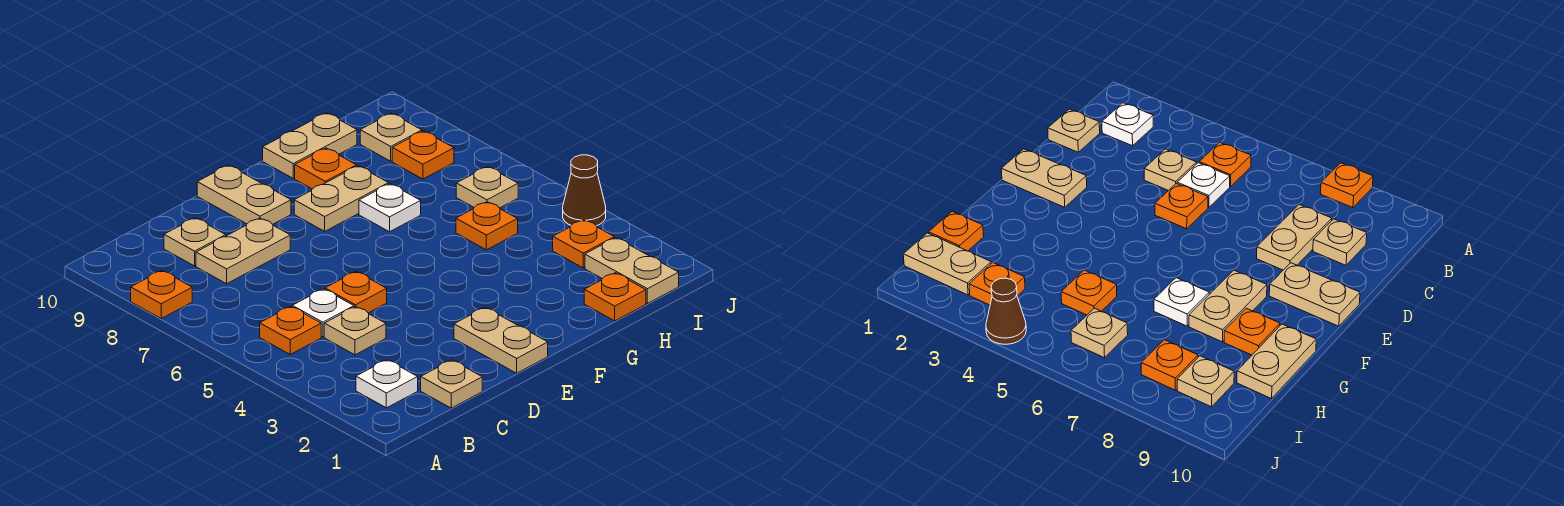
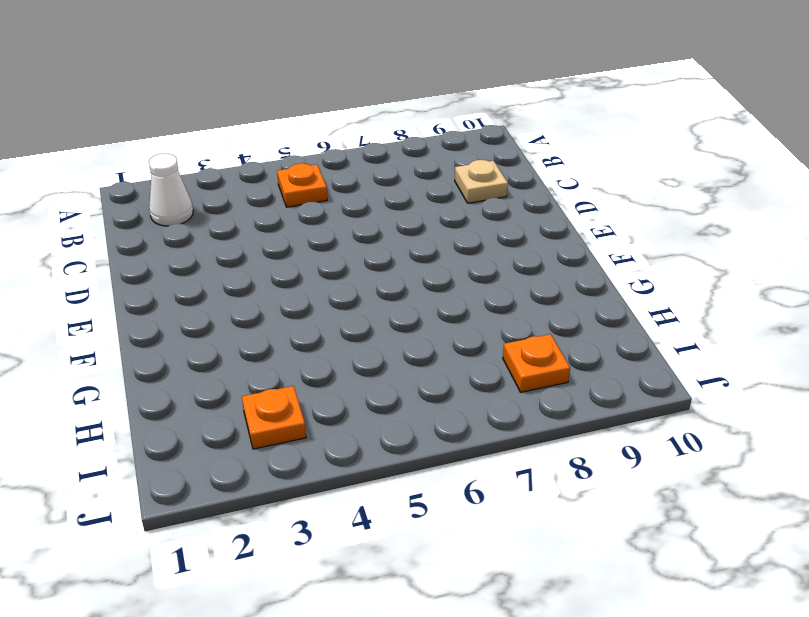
white 1x1 cone [149,154,193,226] -> white 1x1 plate [356,360,418,408]
none -> orange 1x1 plate [131,271,192,318]
none -> tan 1x1 plate [421,360,482,408]
none -> tan 1x1 plate [324,307,386,355]

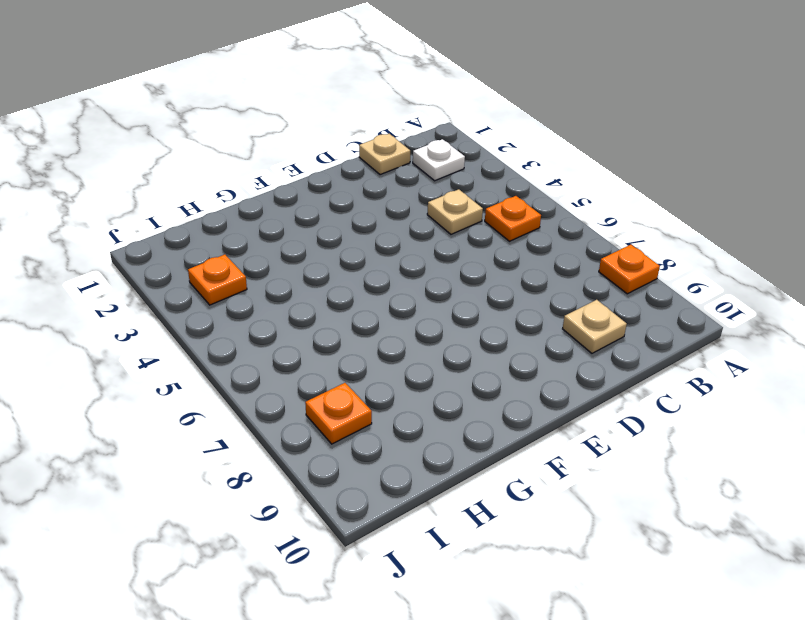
none -> white 1x1 plate [292,289,354,337]
none -> tan 1x2 plate [196,218,290,284]
none -> orange 1x1 plate [325,272,387,313]

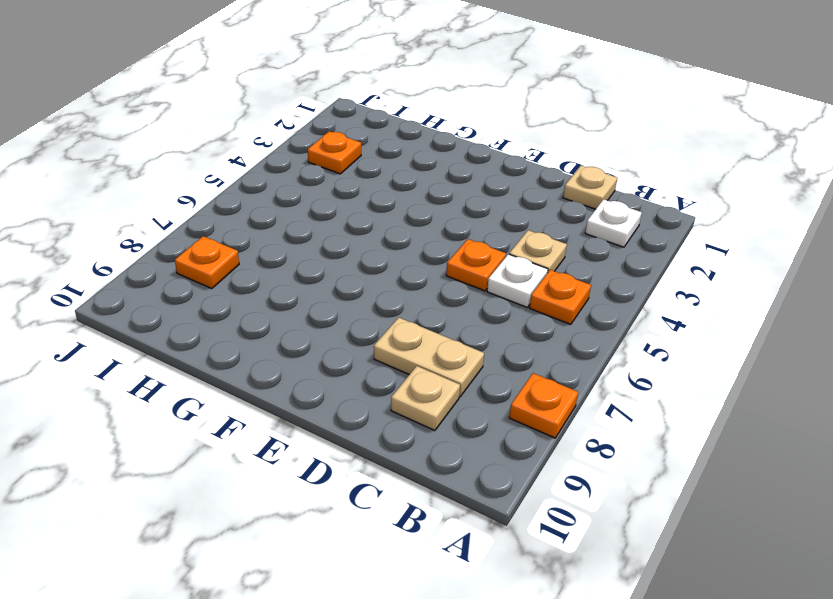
none -> tan 1x2 plate [454,307,548,373]
none -> tan 1x2 plate [197,165,291,224]
none -> tan 1x2 plate [294,166,389,231]

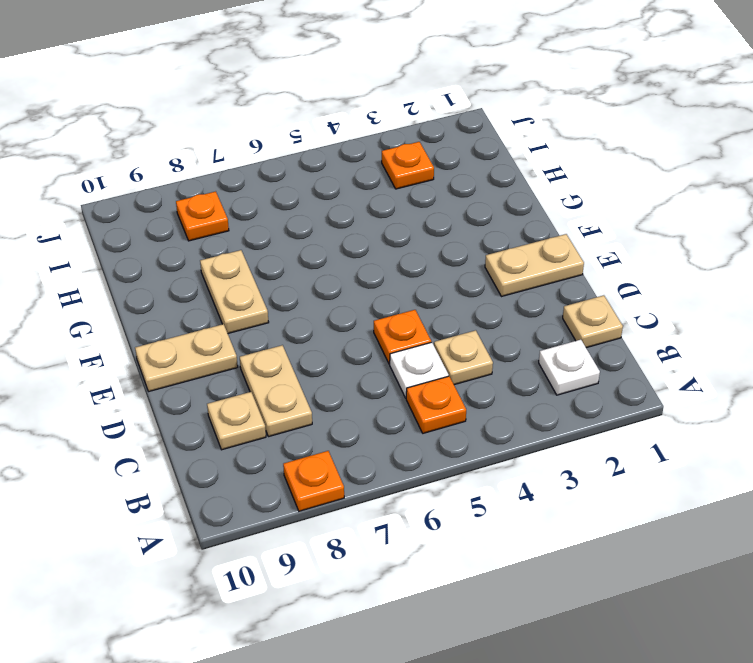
none -> white 1x1 plate [359,184,421,232]
none -> orange 1x1 plate [295,148,357,189]
none -> tan 1x2 plate [263,113,357,178]

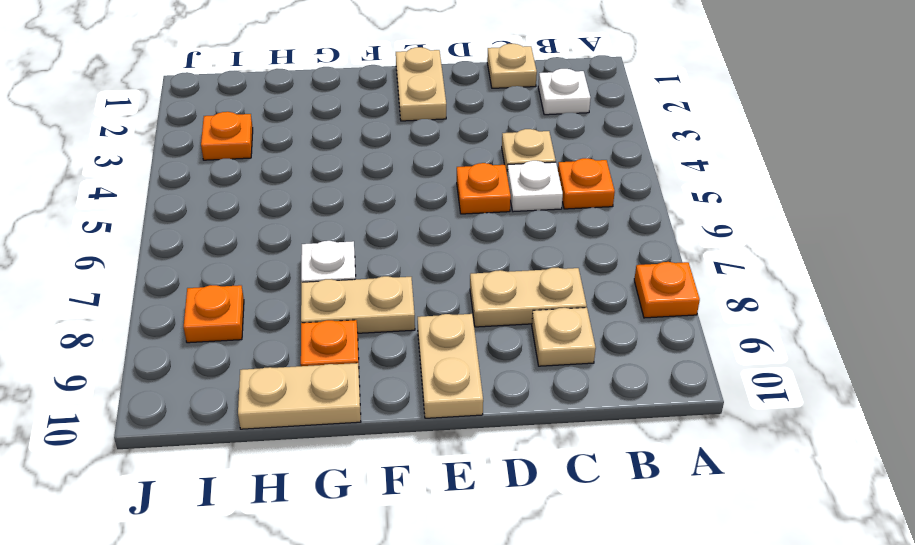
none -> orange 1x1 plate [584,273,646,321]
none -> orange 1x1 plate [456,202,518,250]
none -> tan 1x2 plate [585,238,679,304]

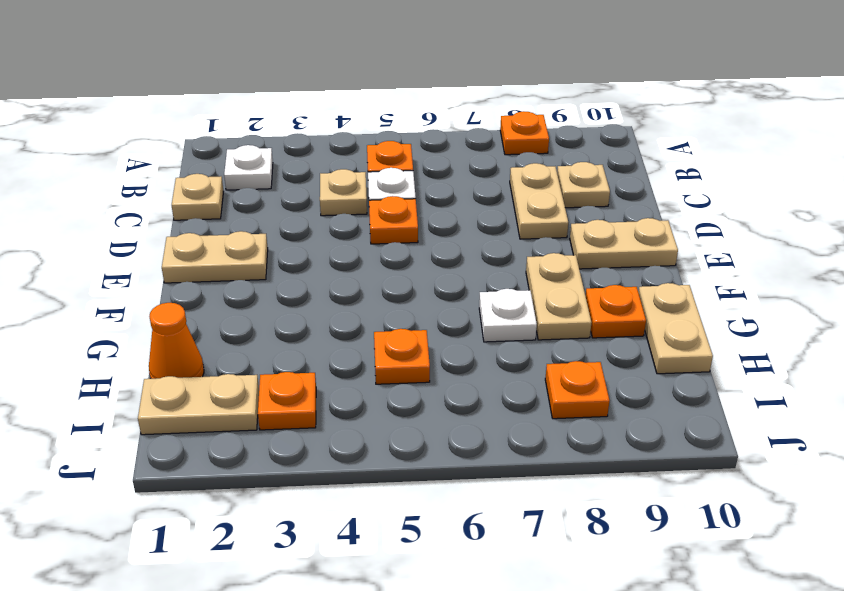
orange 1x1 cone [149,303,204,379] -> orange 1x1 plate [584,273,646,321]
none -> tan 1x1 plate [456,166,518,208]
none -> tan 1x1 plate [360,113,422,161]
none -> brown 1x1 cone [563,155,606,226]

